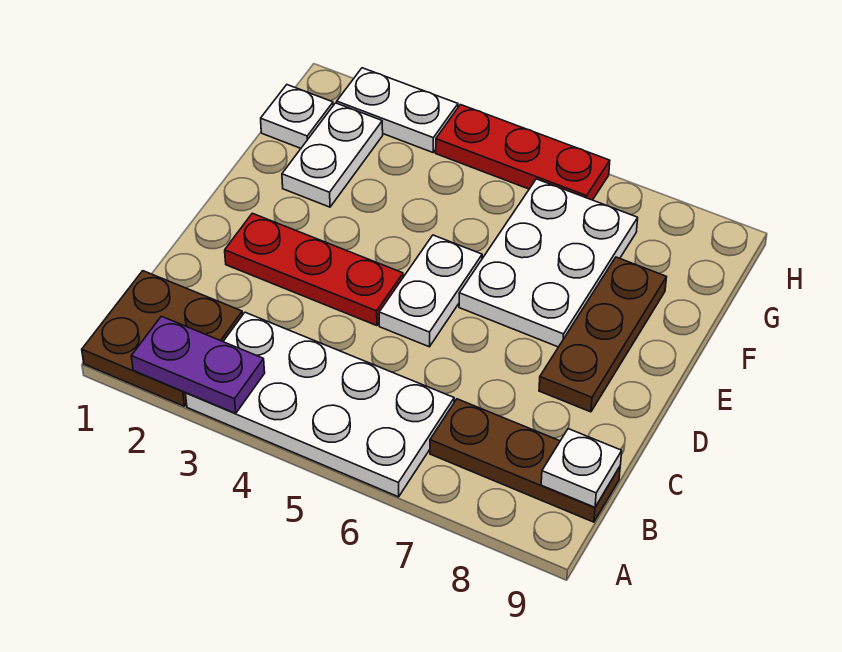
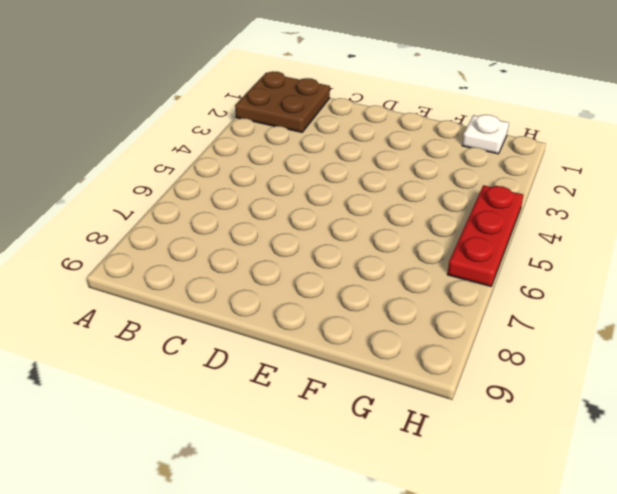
none -> white 2x4 plate [186,312,454,497]
none -> brown 1x3 plate [430,399,620,522]
none -> red 1x3 plate [225,213,403,326]

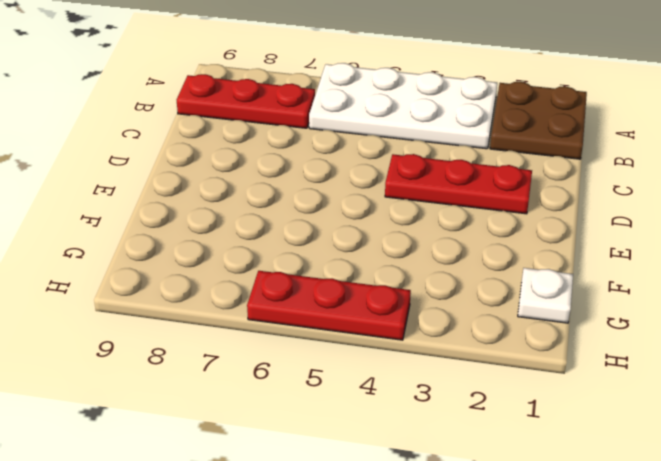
red 1x3 plate [177,74,315,128] -> brown 1x3 plate [430,399,620,522]
none -> white 1x2 plate [379,235,482,347]
none -> brown 1x3 plate [539,257,667,412]
none -> white 2x3 plate [459,179,638,347]

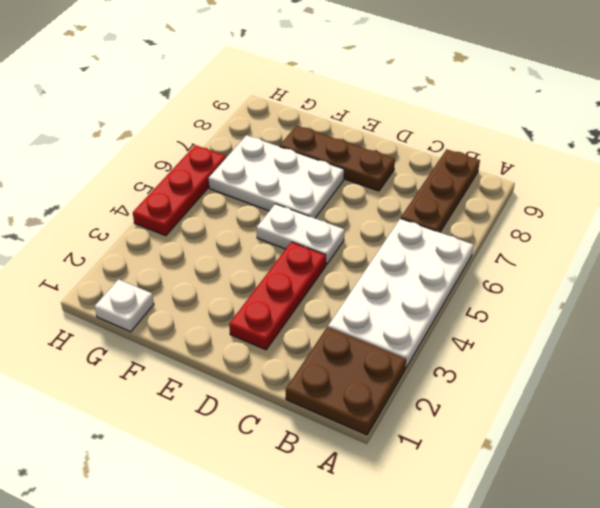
none -> white 1x2 plate [282,103,383,207]
none -> white 1x2 plate [337,68,458,152]
none -> purple 1x2 plate [131,316,265,413]

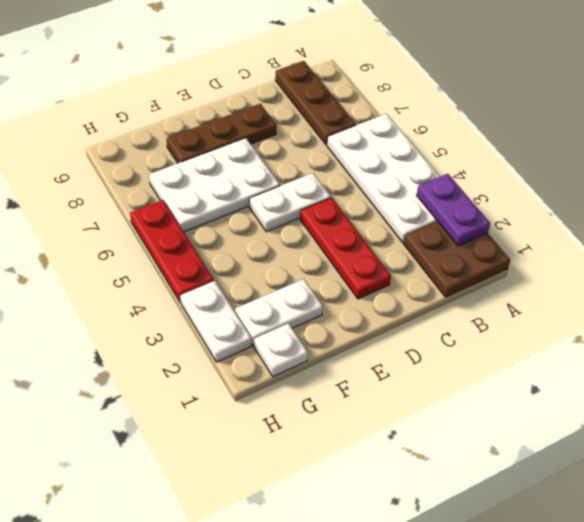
none -> white 1x1 plate [541,429,622,507]

